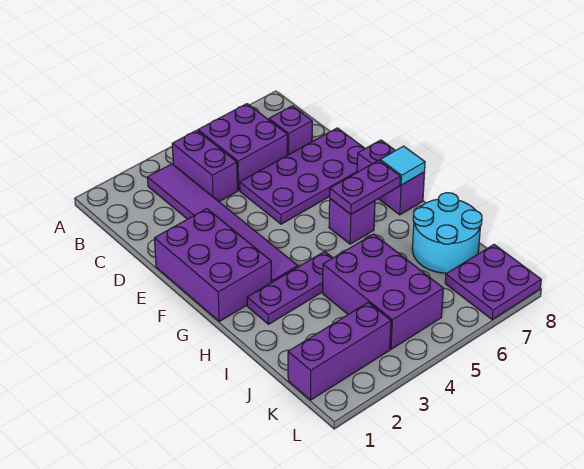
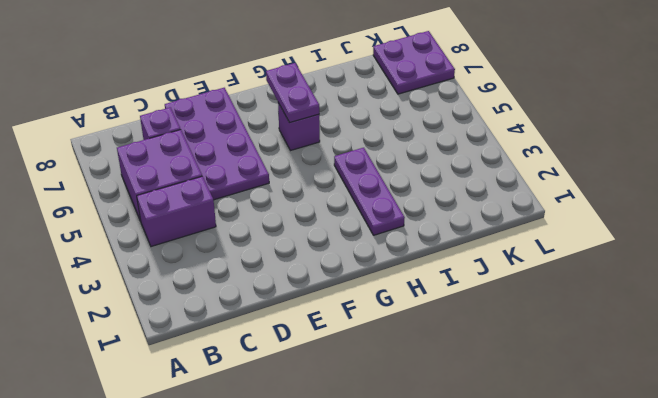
none -> purple 1x6 tile [147,164,298,282]
none -> purple 2x3 brick [154,209,272,321]
none -> purple 1x2 brick [357,140,425,215]

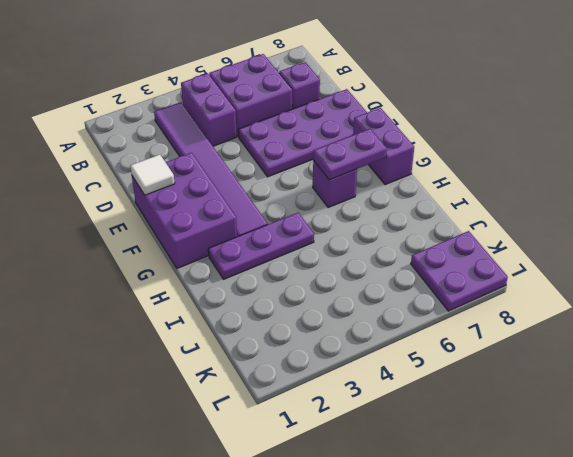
white 1x1 tile [130,155,175,195] -> none
none -> purple 2x3 brick [323,234,443,349]
none -> cyan 2x2 round brick [412,193,482,273]
none -> purple 1x3 brick [288,302,391,400]

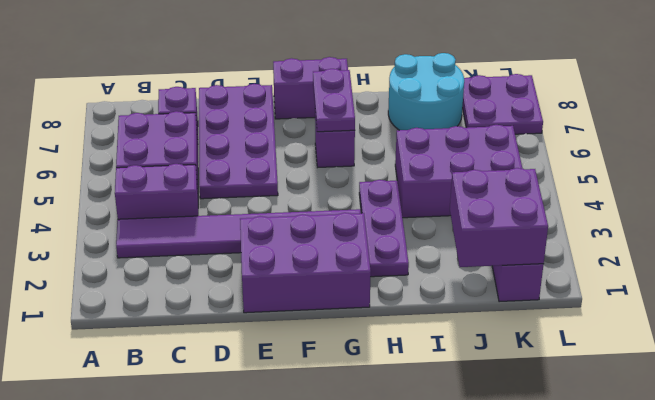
purple 2x2 brick [450,168,548,267] -> none
none -> cyan 1x1 tile [380,146,425,185]

